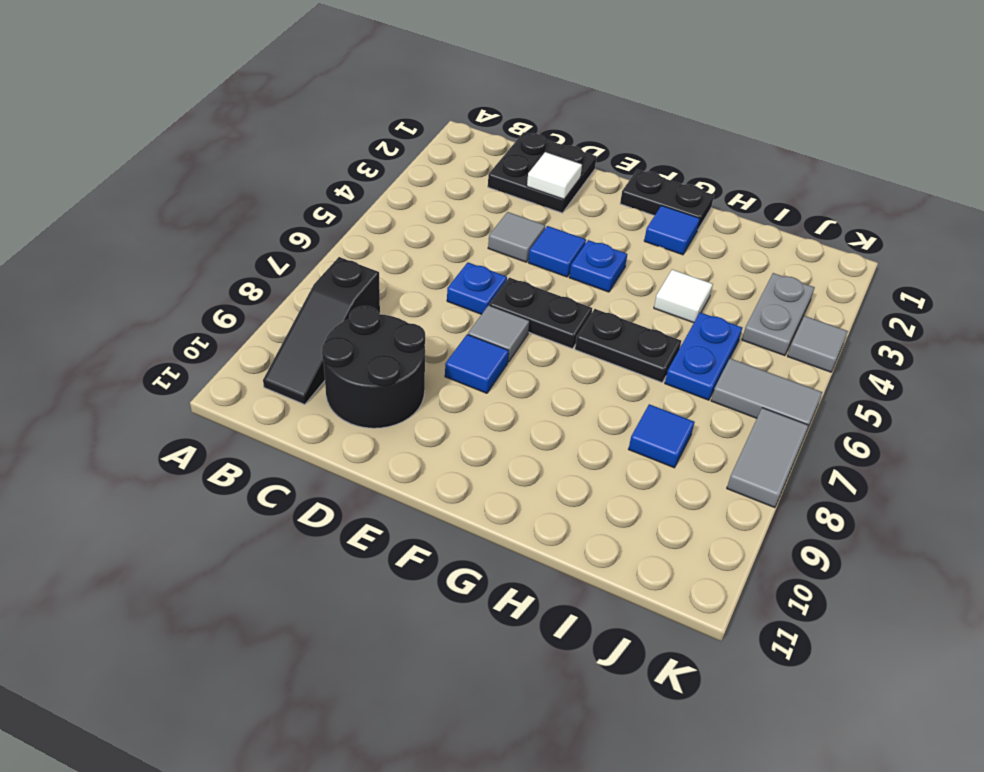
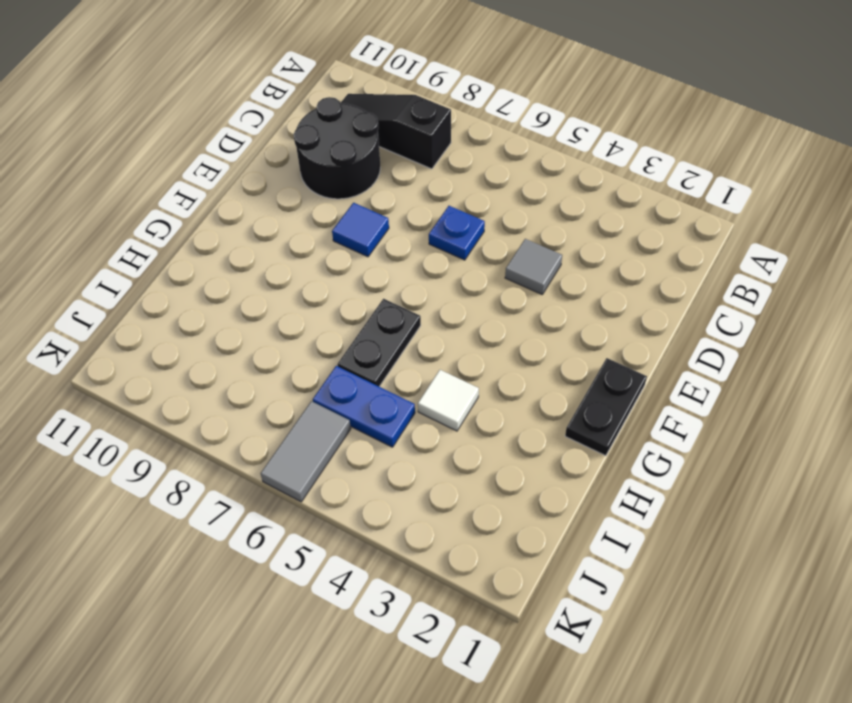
none -> black 2x2 plate [488,132,597,213]
none -> blue 1x1 tile [528,226,586,277]
none -> black 1x2 plate [490,278,592,349]

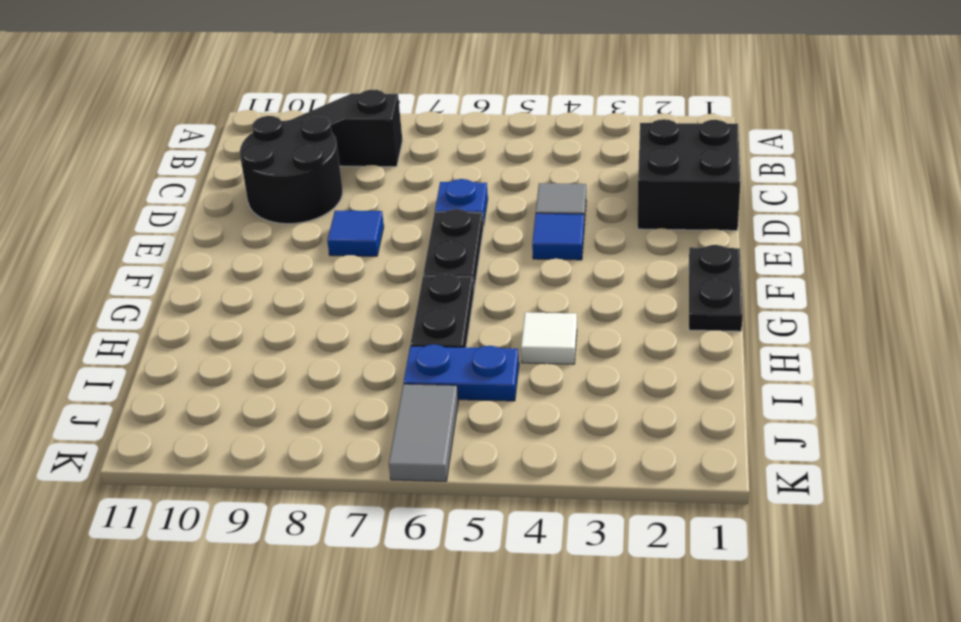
black 2x2 brick [638,119,741,231] -> black 2x2 plate [488,132,597,213]
none -> grey 1x1 tile [468,305,530,362]
none -> blue 1x1 plate [569,240,627,292]
none -> blue 1x1 tile [644,206,700,255]

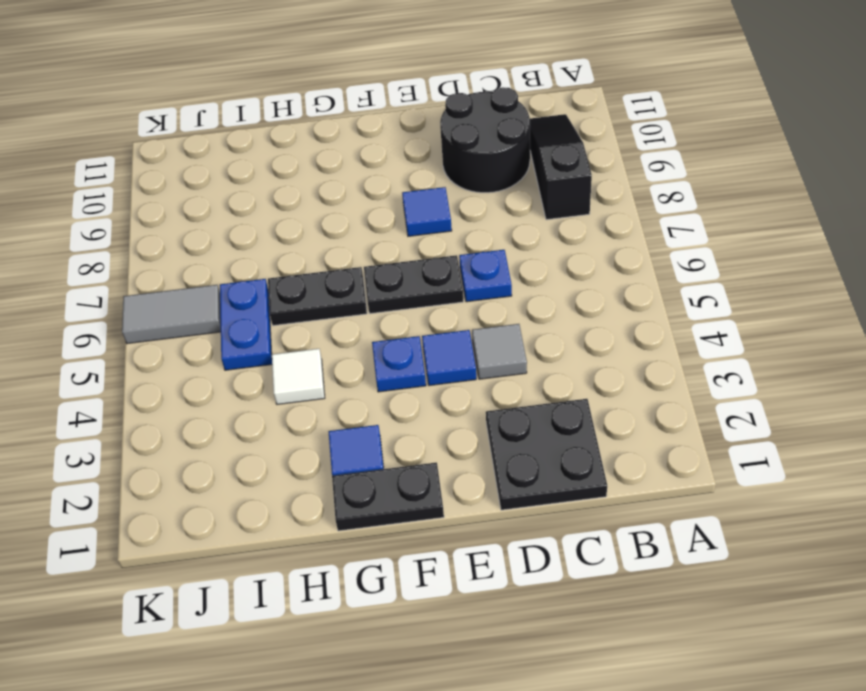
none -> grey 1x1 tile [468,305,530,362]
none -> blue 1x1 tile [629,404,694,468]
none -> grey 1x2 plate [742,273,815,356]

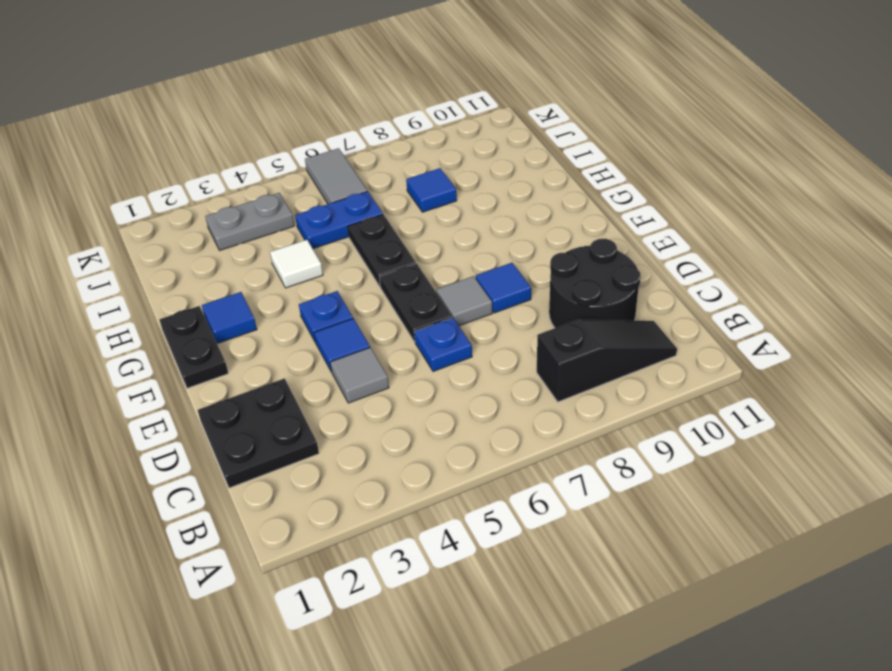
none -> grey 1x1 tile [788,316,848,372]
none -> grey 1x2 tile [727,408,809,508]
none -> white 1x1 tile [527,152,582,199]

